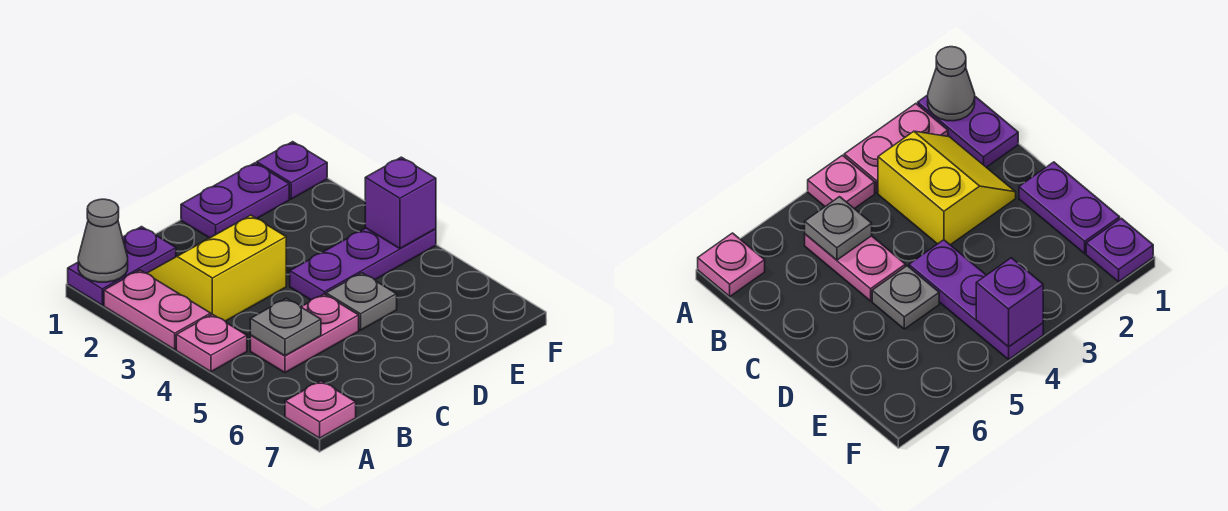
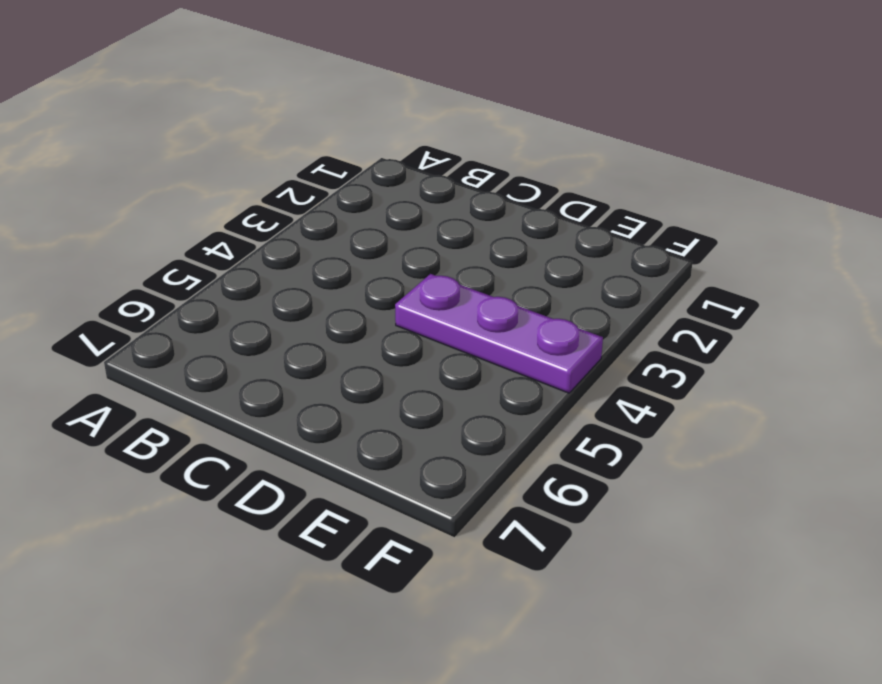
none -> purple 1x2 plate [68,227,176,305]
none -> pink 1x2 plate [104,270,211,349]
none -> pink 1x1 plate [176,314,247,372]

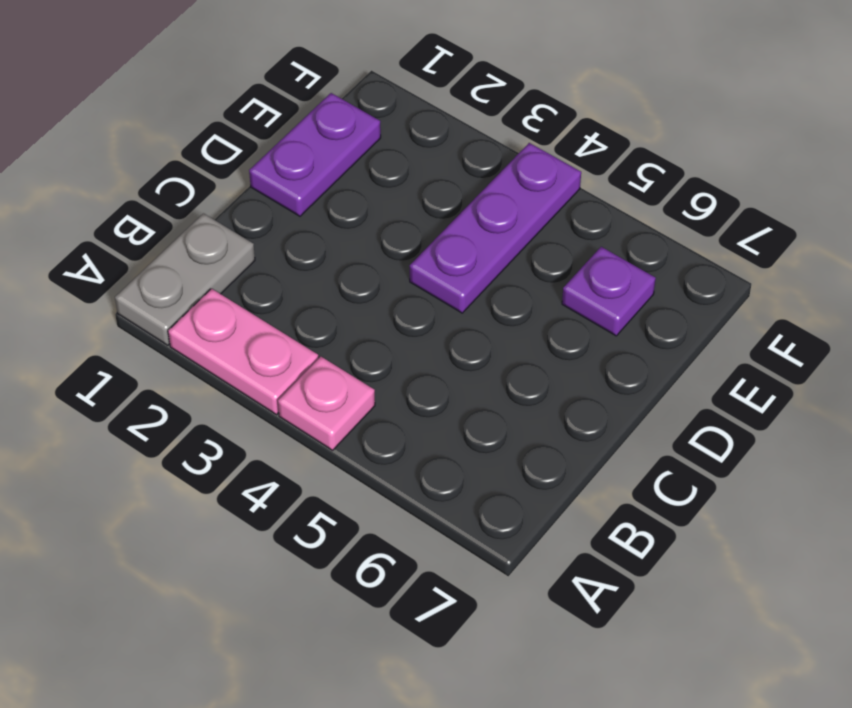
grey 1x2 plate [115,214,255,345] -> purple 1x2 plate [68,227,176,305]
purple 1x1 plate [562,247,656,336] -> purple 1x1 plate moved to [257,142,327,199]
none -> pink 1x1 plate [285,381,356,438]
none -> yellow 2x2 slope [147,215,286,321]
none -> pink 1x2 plate [250,294,359,373]

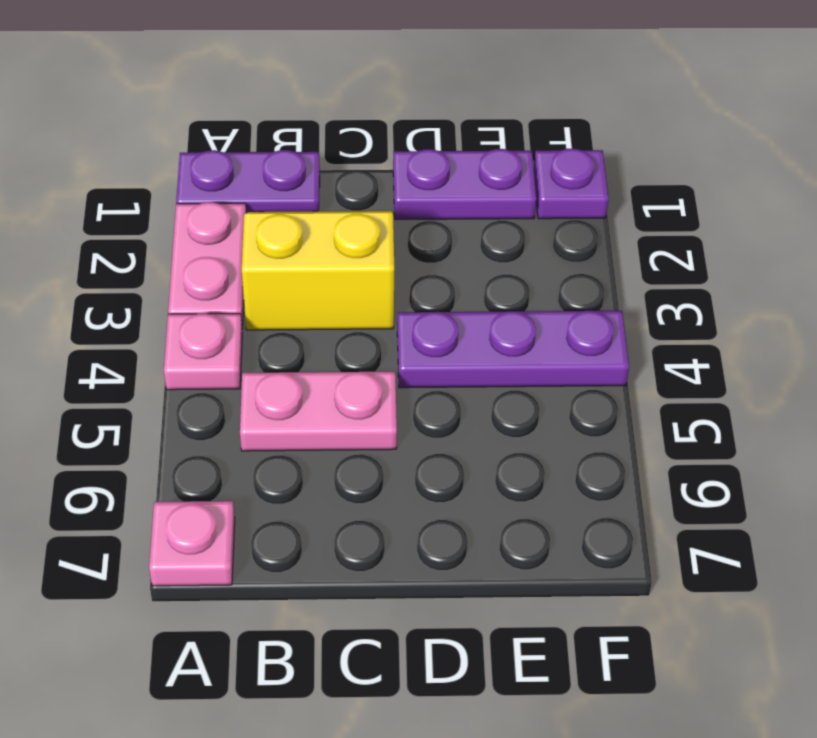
none -> grey 1x1 plate [326,273,397,330]
none -> grey 1x1 cone [78,199,128,282]
none -> grey 1x1 plate [250,298,321,356]

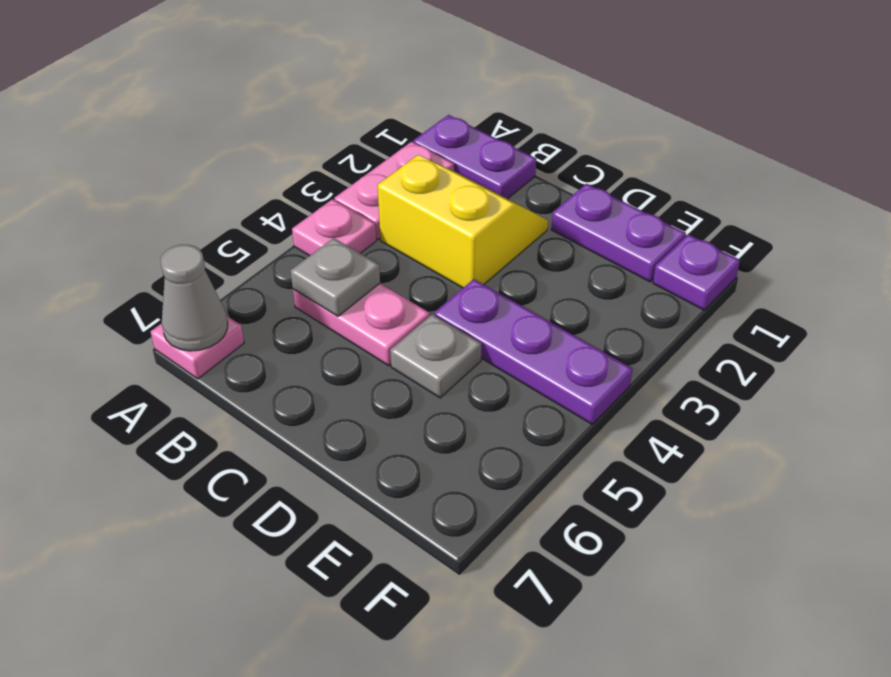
grey 1x1 cone [161,245,228,351] -> grey 1x1 cone moved to [78,199,128,282]
none -> purple 1x1 brick [365,157,436,249]

